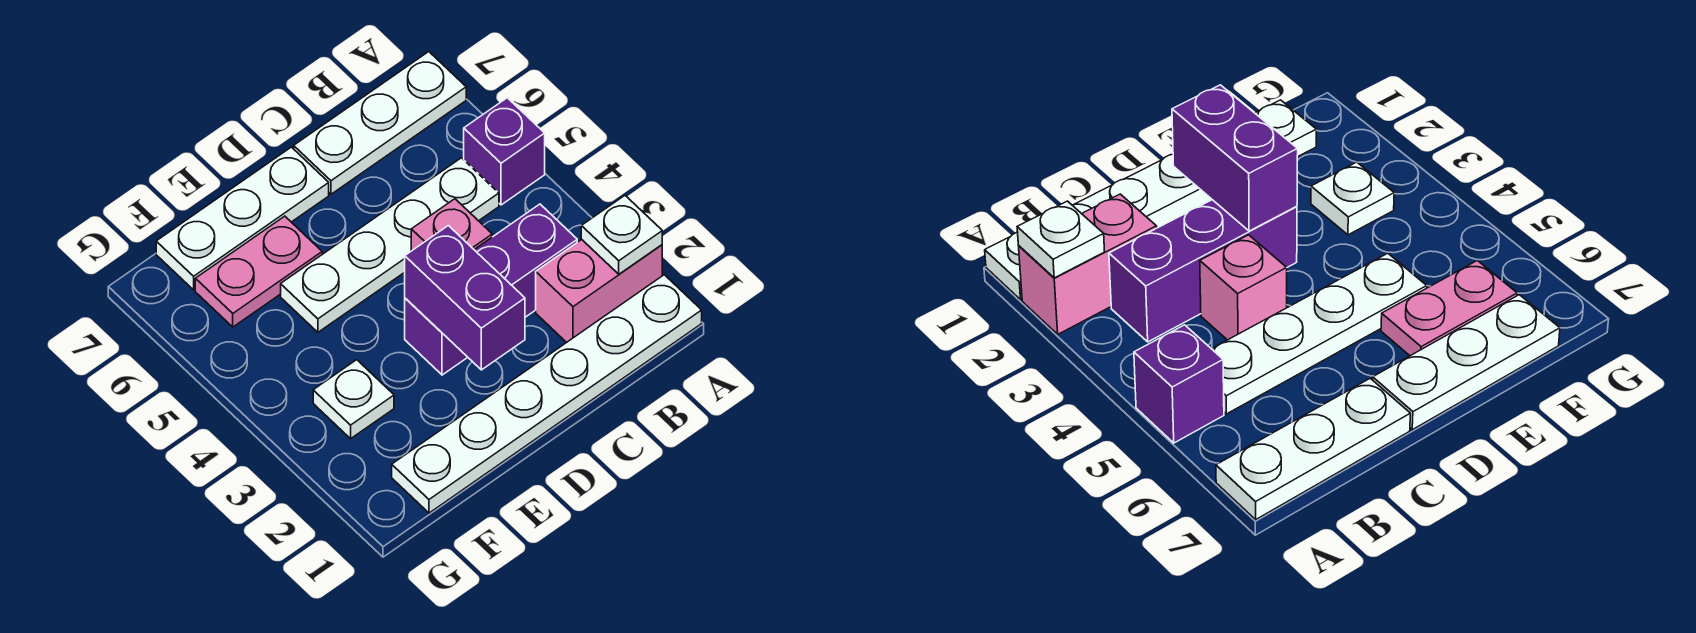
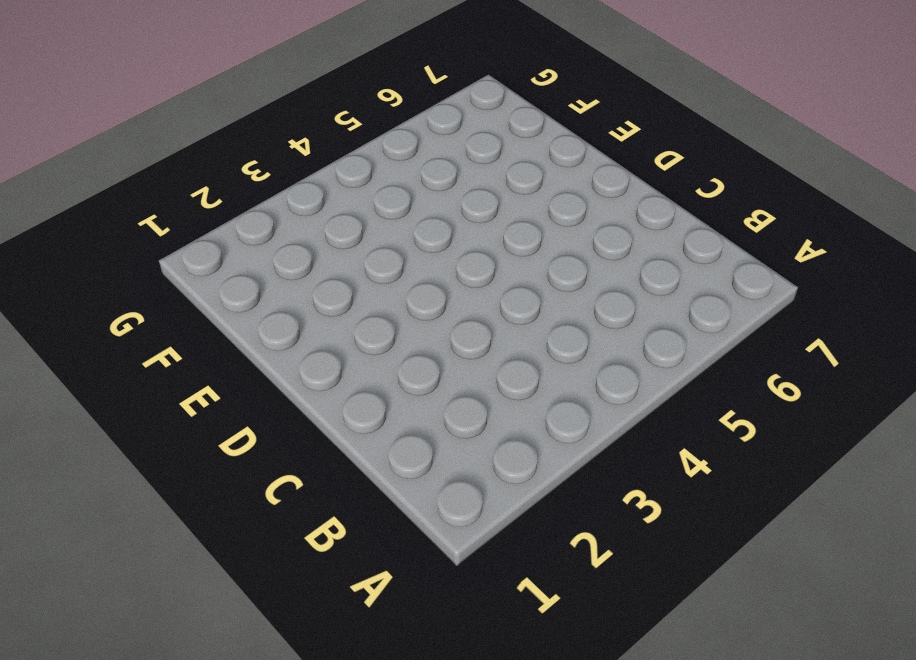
none -> white 1x6 plate [392,275,702,513]
none -> pink 1x2 brick [536,239,662,342]
none -> purple 1x1 brick [464,98,545,205]

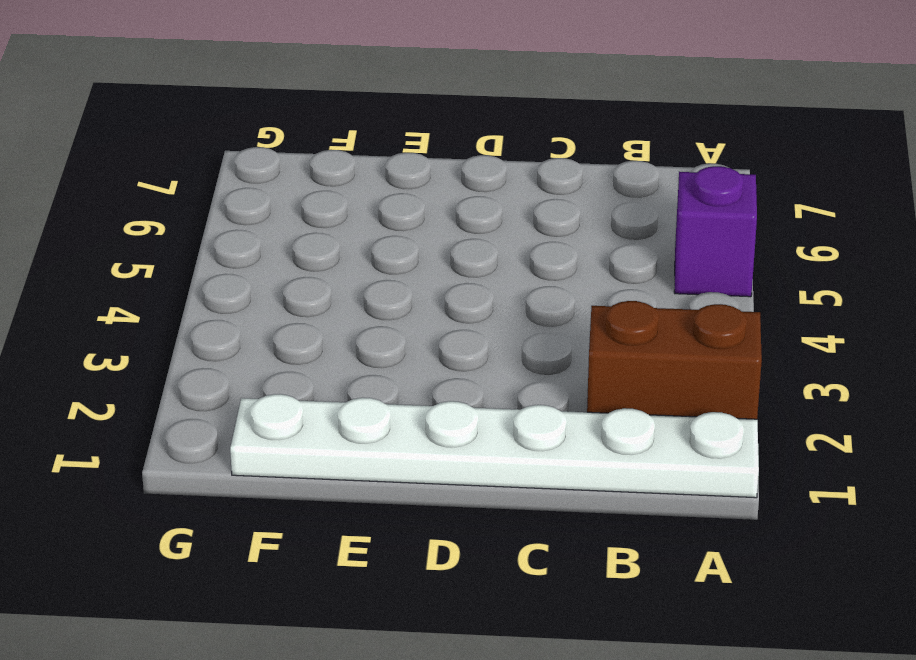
brown 1x2 brick [587,301,762,419] -> pink 1x2 brick [536,239,662,342]
none -> white 1x3 plate [294,52,466,194]
none -> purple 1x3 brick [405,204,577,375]
none -> white 1x4 plate [281,158,499,332]

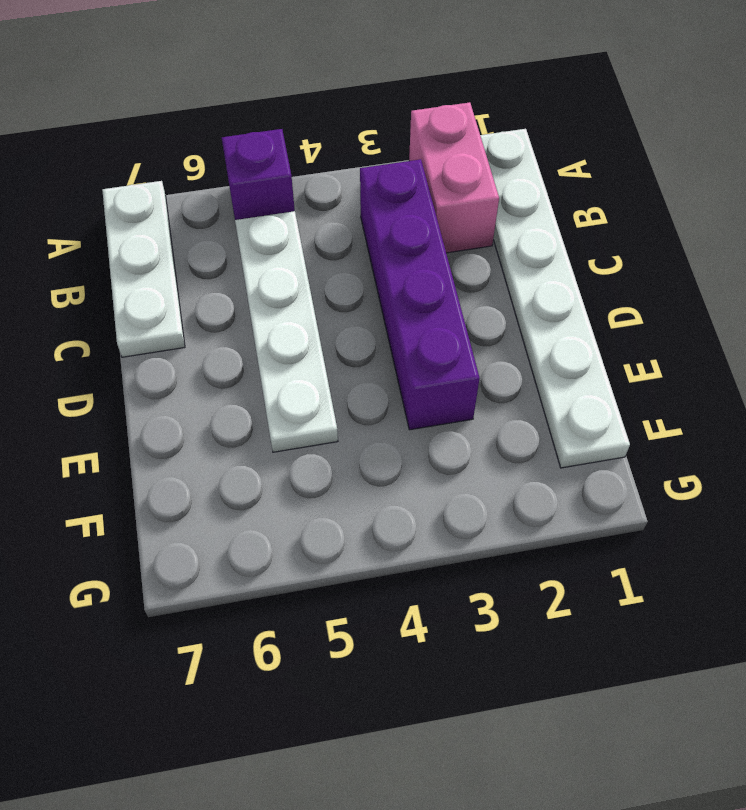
purple 1x4 brick [360,159,480,430] -> purple 1x3 brick [405,204,577,375]
none -> pink 1x1 brick [411,199,492,251]
none -> white 1x3 plate [156,147,329,290]
none -> pink 1x2 plate [195,216,322,327]

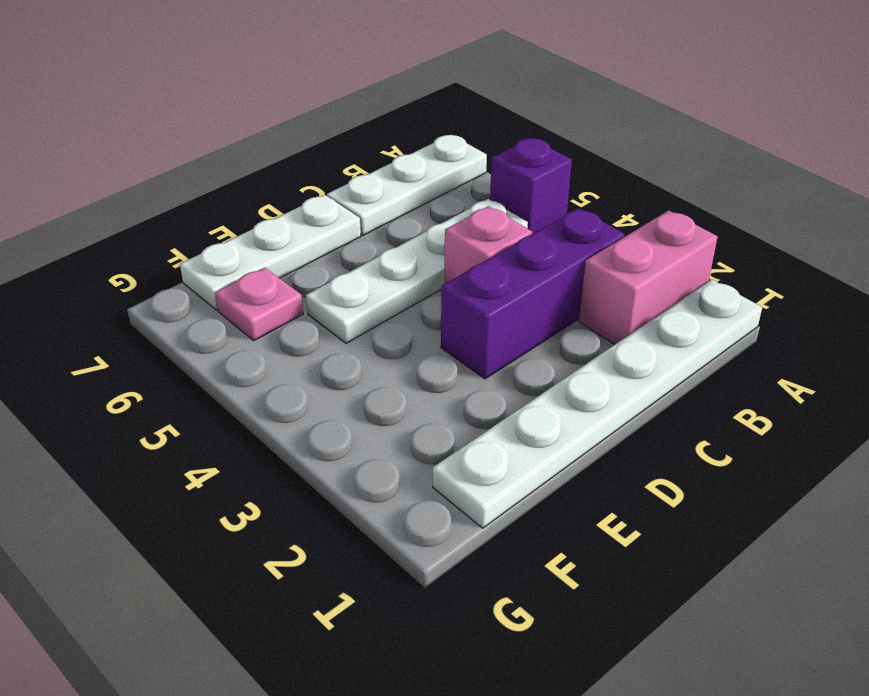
pink 1x1 plate [215,268,303,341] -> pink 1x2 plate [195,216,322,327]
none -> white 1x1 plate [313,360,394,439]
none -> white 1x1 plate [581,196,662,274]
none -> purple 1x2 brick [405,226,525,370]

